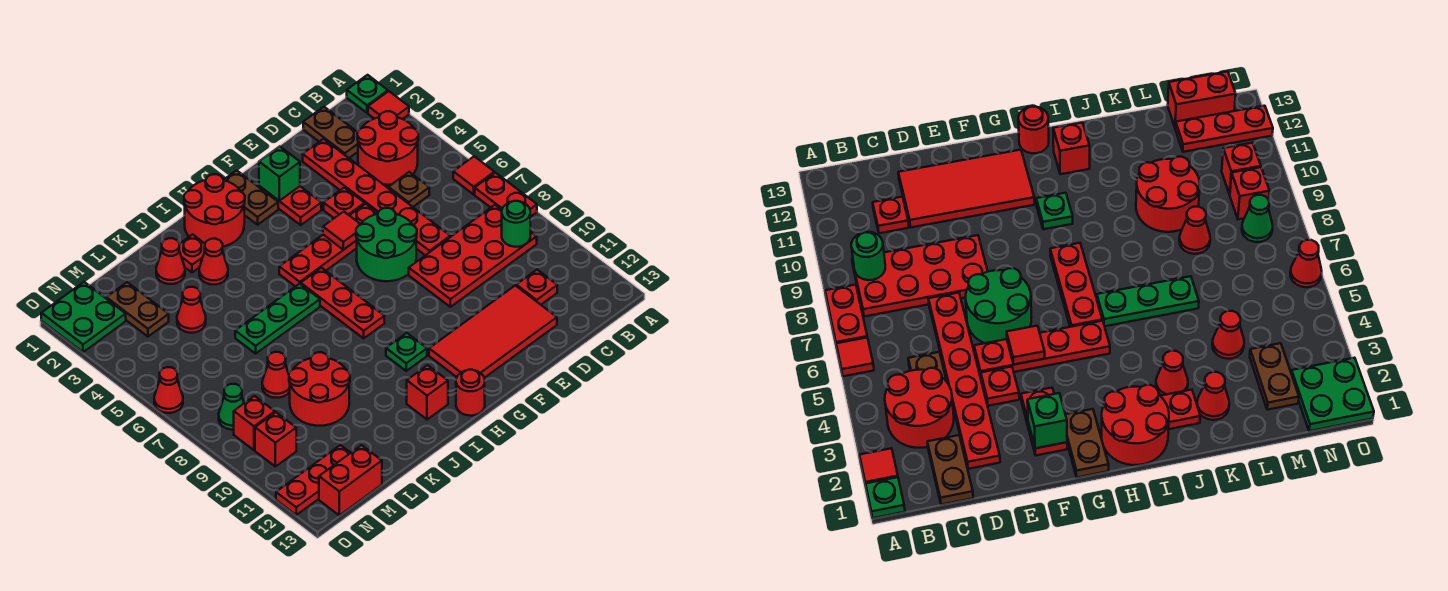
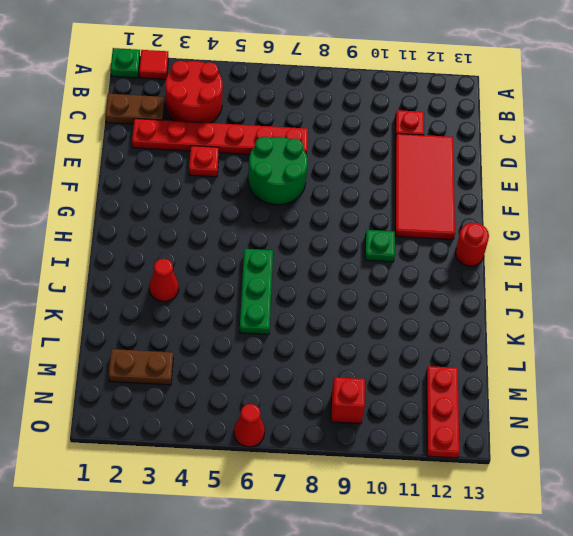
none -> red 1x1 tile [453,156,494,194]
none -> red 1x2 plate [475,173,537,217]
none -> red 2x4 plate [409,205,537,307]
none -> brown 1x1 plate [388,172,429,207]

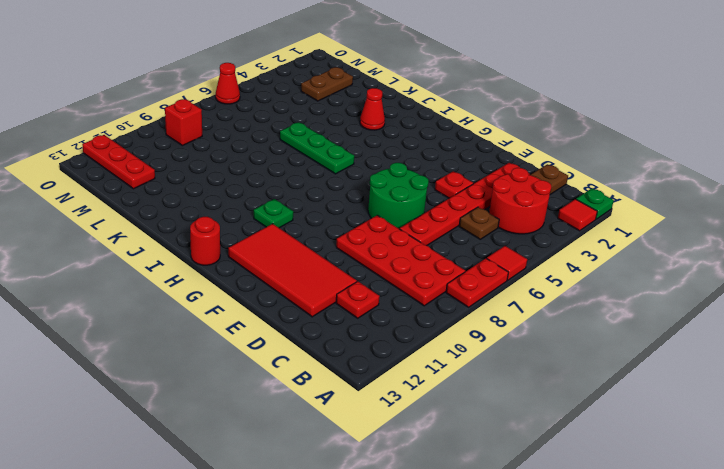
none -> red 1x4 plate [279,204,378,287]
none -> red 1x2 plate [259,186,321,225]
none -> brown 1x2 plate [224,170,278,225]
none -> red 2x2 round brick [184,174,245,247]

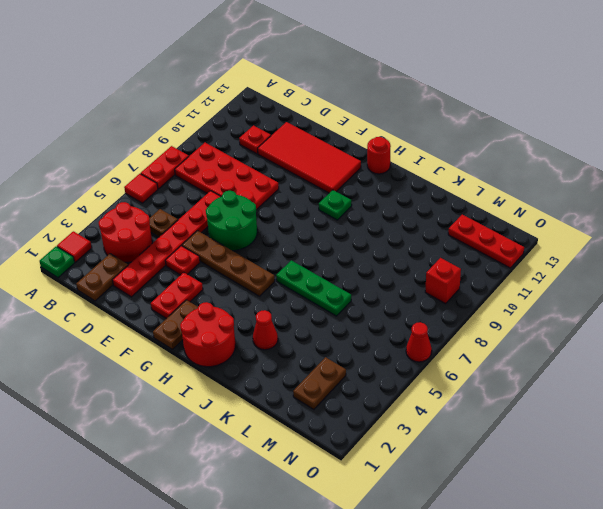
brown 1x4 plate [182,231,275,296] -> red 1x4 plate [279,204,378,287]
none -> red 1x3 plate [301,268,384,338]
none -> red 1x1 brick [407,365,448,419]
none -> red 1x1 plate [179,234,205,273]
none -> red 1x1 cone [156,238,185,284]

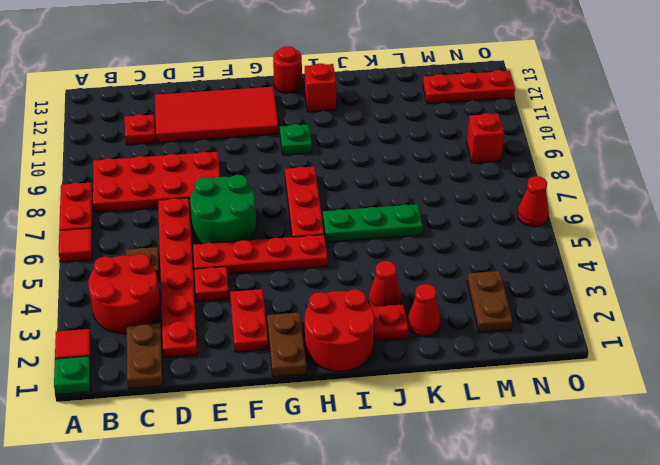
none -> red 2x2 round brick [289,352,350,426]
none -> red 1x1 cone [177,287,206,333]
none -> red 1x1 cone [262,352,290,398]
none -> red 1x2 brick [319,445,382,515]

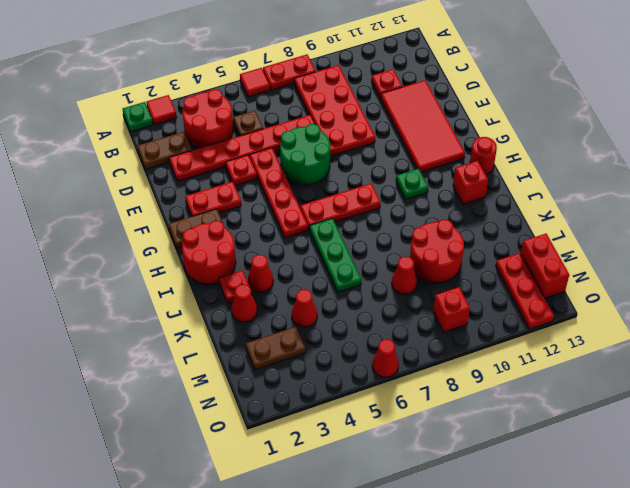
none -> green 2x2 plate [41,282,126,352]
none -> green 1x1 cone [219,384,244,430]
none -> red 1x1 brick [255,412,296,466]
none -> green 1x1 round brick [502,201,530,247]

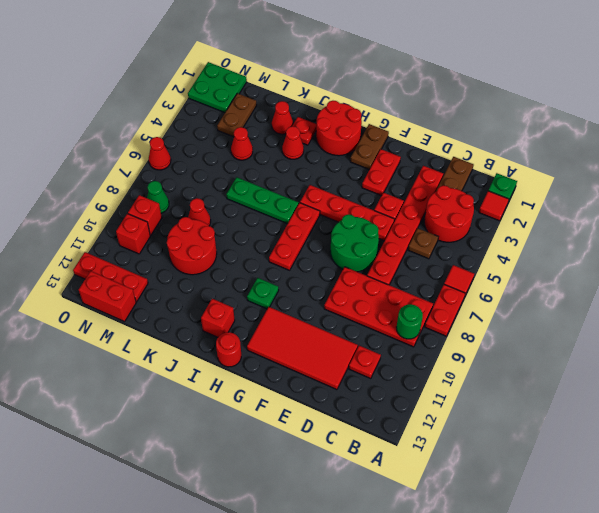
none -> green 1x1 brick [259,146,300,201]
none -> red 1x1 tile [323,212,360,250]

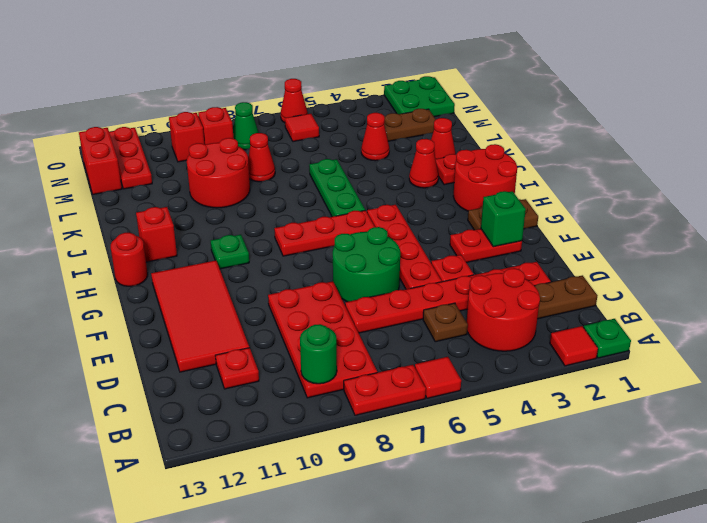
red 1x1 tile [285,114,319,142] -> red 1x1 tile moved to [323,212,360,250]

